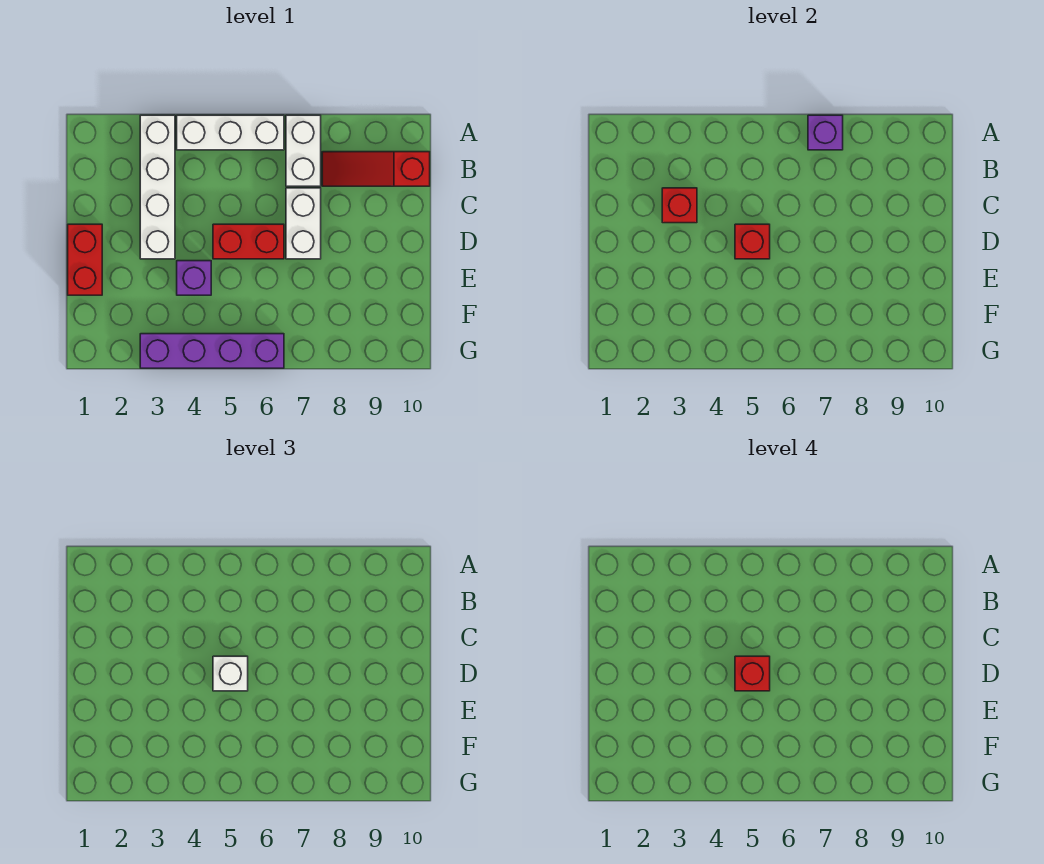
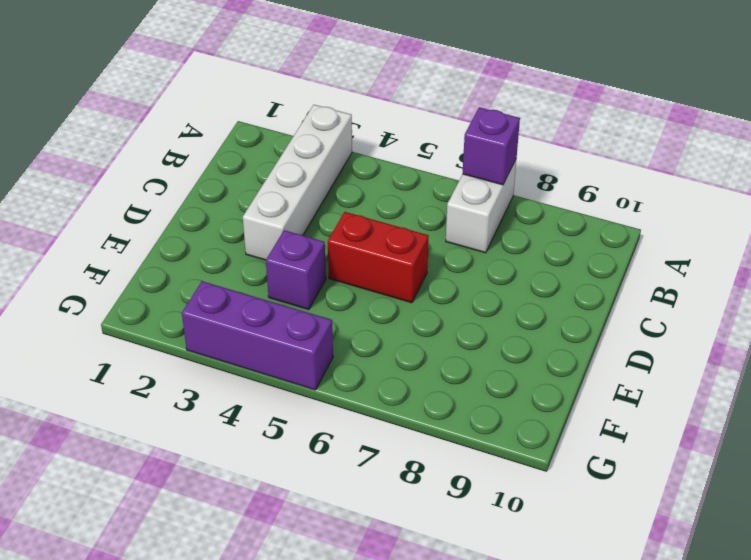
purple 1x3 brick [182,281,333,390] -> purple 1x4 brick [140,334,284,368]
none -> white 1x3 brick [177,115,284,150]
none -> red 1x3 slope [322,152,430,186]
none -> white 1x2 brick [286,188,321,259]

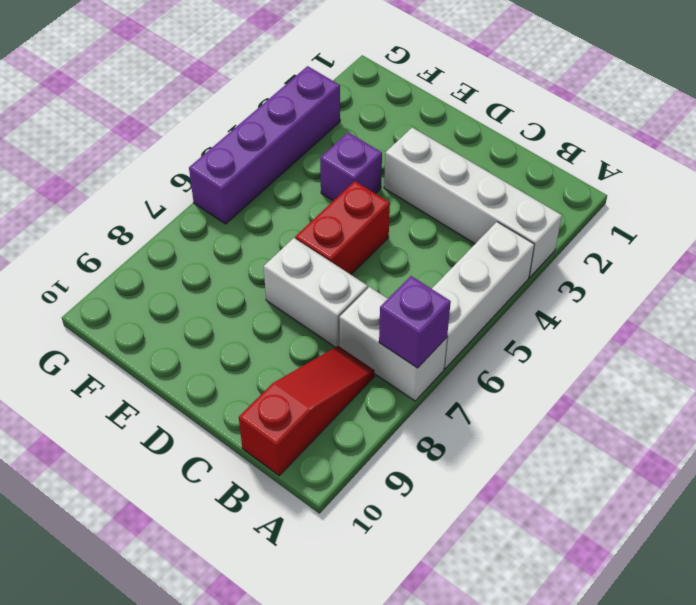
none -> red 1x2 brick [68,224,102,295]
none -> red 1x1 brick [662,188,697,223]
none -> red 1x1 brick [735,224,770,259]

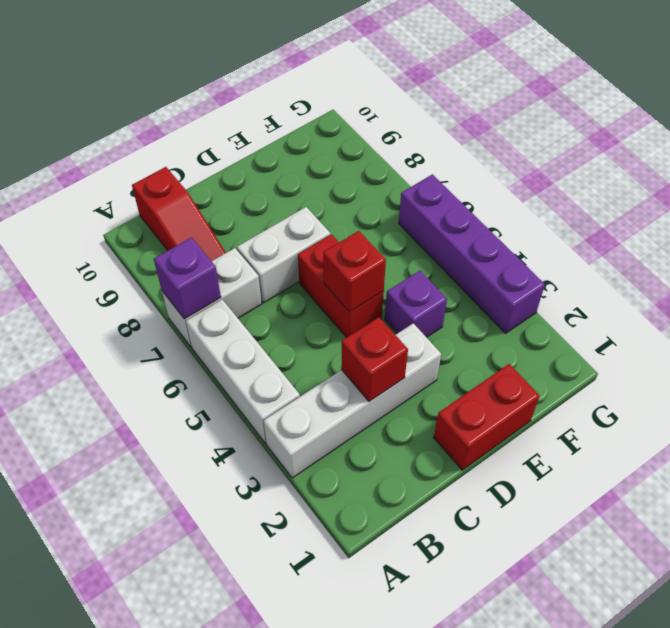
none -> white 1x1 brick [213,656,248,691]
none -> red 1x1 brick [735,656,770,691]

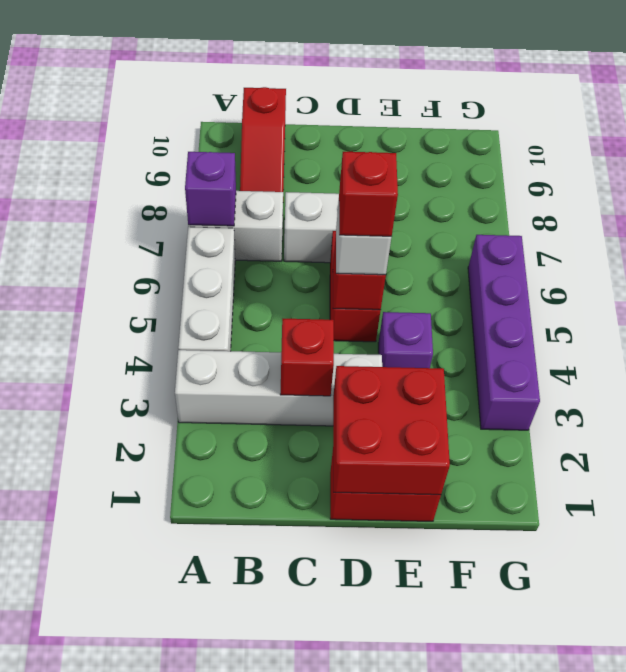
red 2x2 brick [333,366,450,495] -> none

